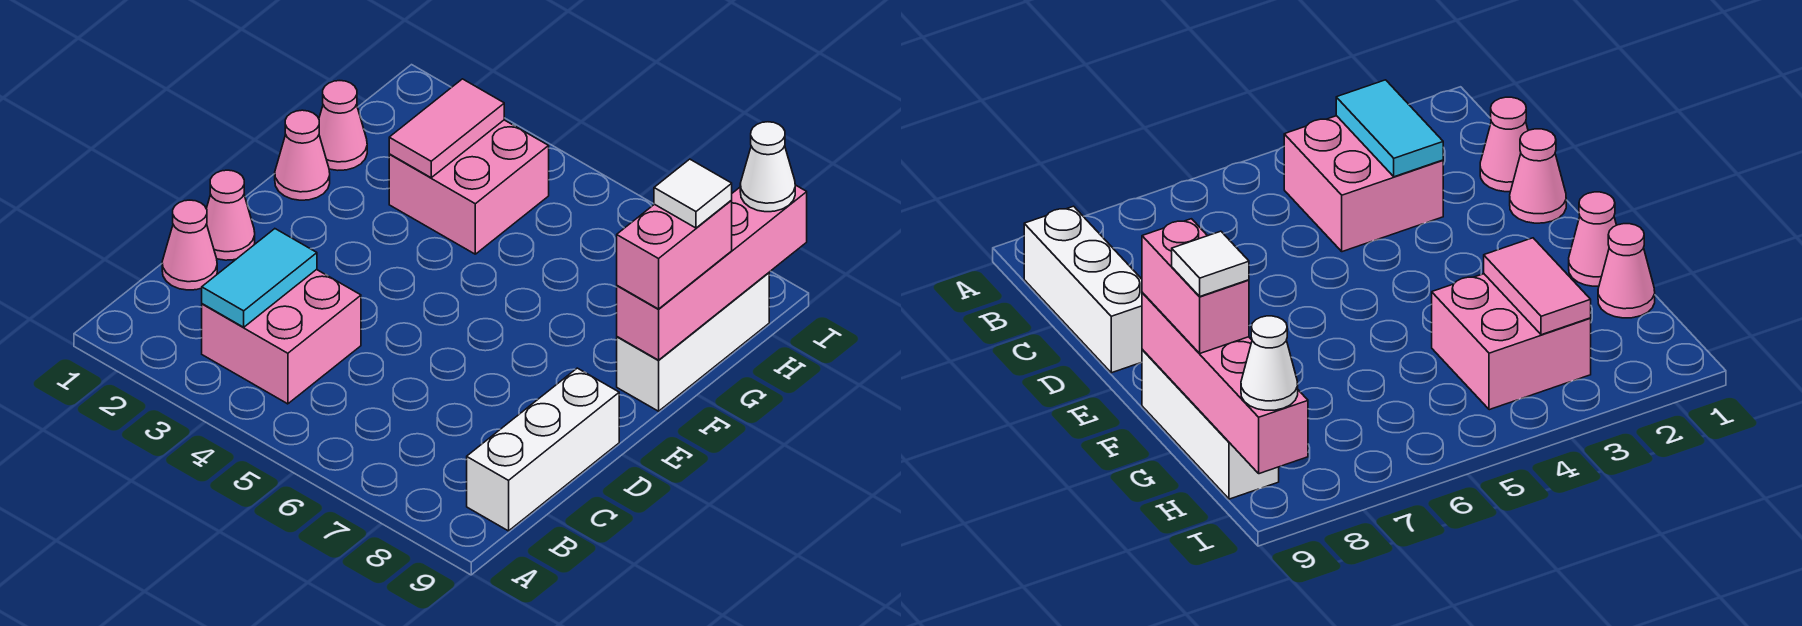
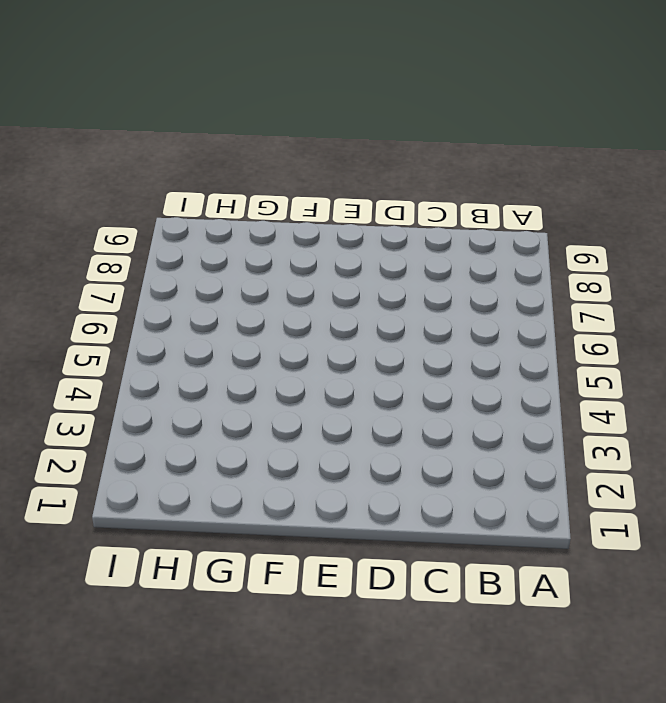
none -> pink 2x2 brick [202,269,361,404]
none -> white 1x3 brick [467,368,619,531]
none -> pink 1x1 cone [162,200,217,290]

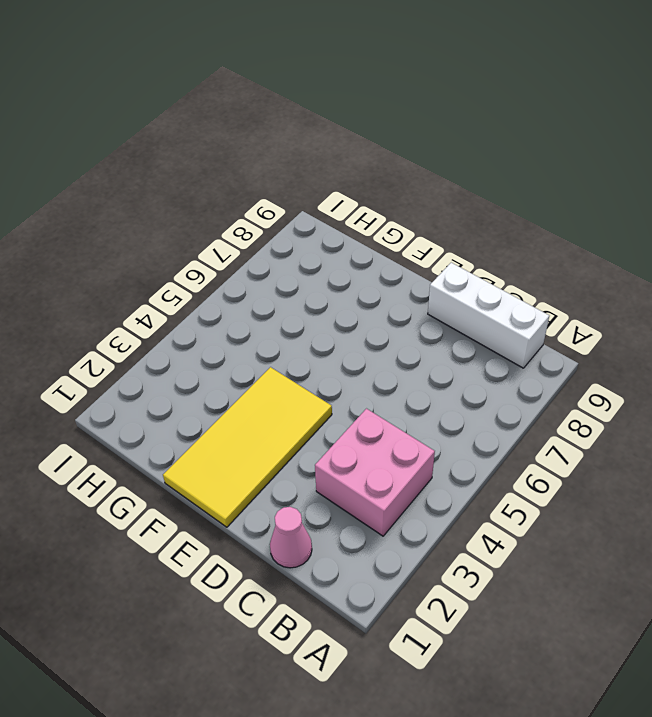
yellow 2x4 tile [163,367,332,527] -> pink 1x1 cone [275,110,330,200]
none -> pink 1x1 cone [206,170,255,260]
none -> white 1x3 brick [617,273,769,411]
none -> pink 1x1 cone [319,81,367,170]

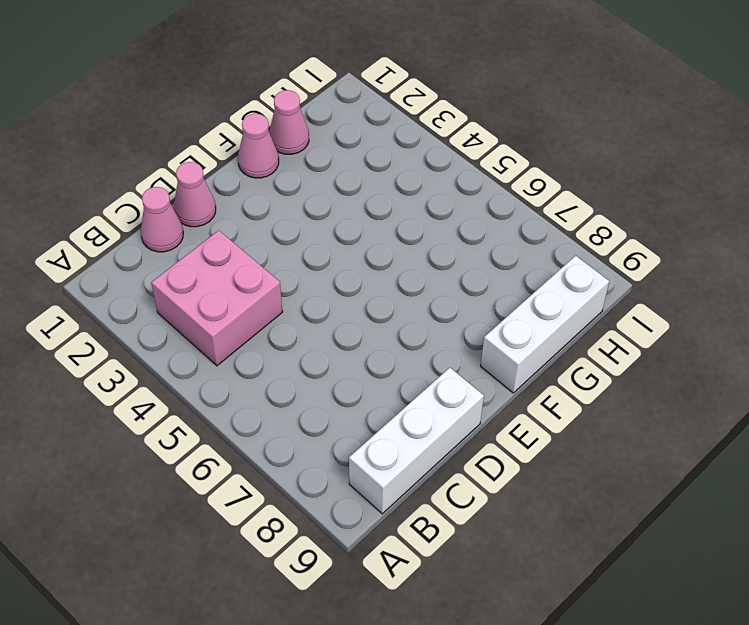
none -> pink 2x2 brick [389,120,549,254]
none -> cyan 1x2 tile [202,229,317,327]
none -> pink 1x4 brick [617,185,807,360]

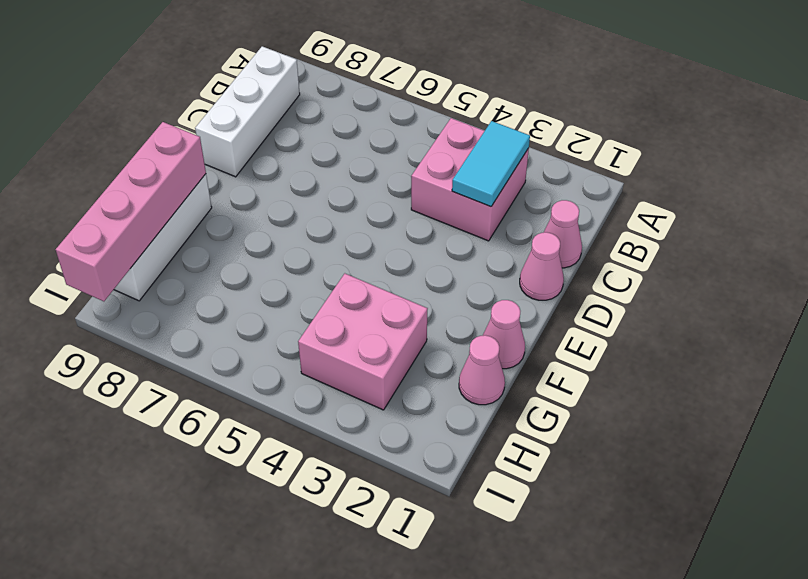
none -> pink 1x2 tile [389,79,504,178]
none -> pink 1x2 brick [617,200,732,309]
none -> white 1x1 cone [740,122,795,212]

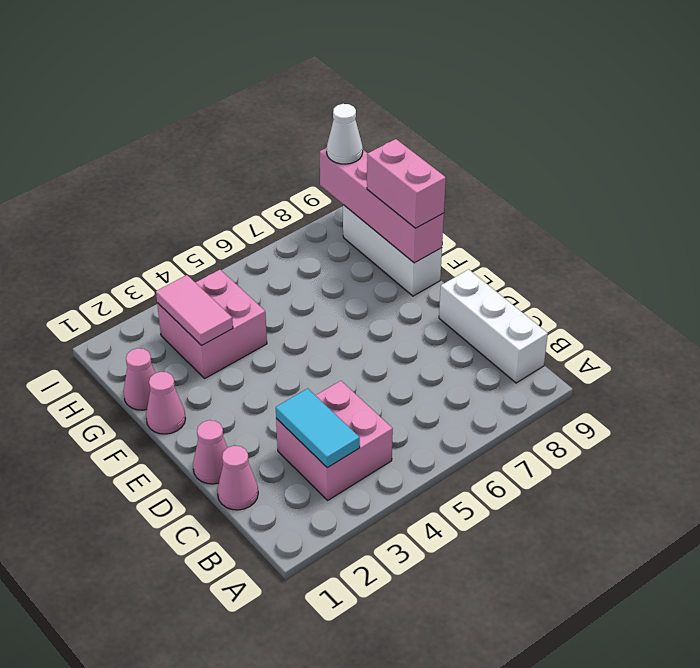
none -> white 1x1 tile [654,159,732,228]

